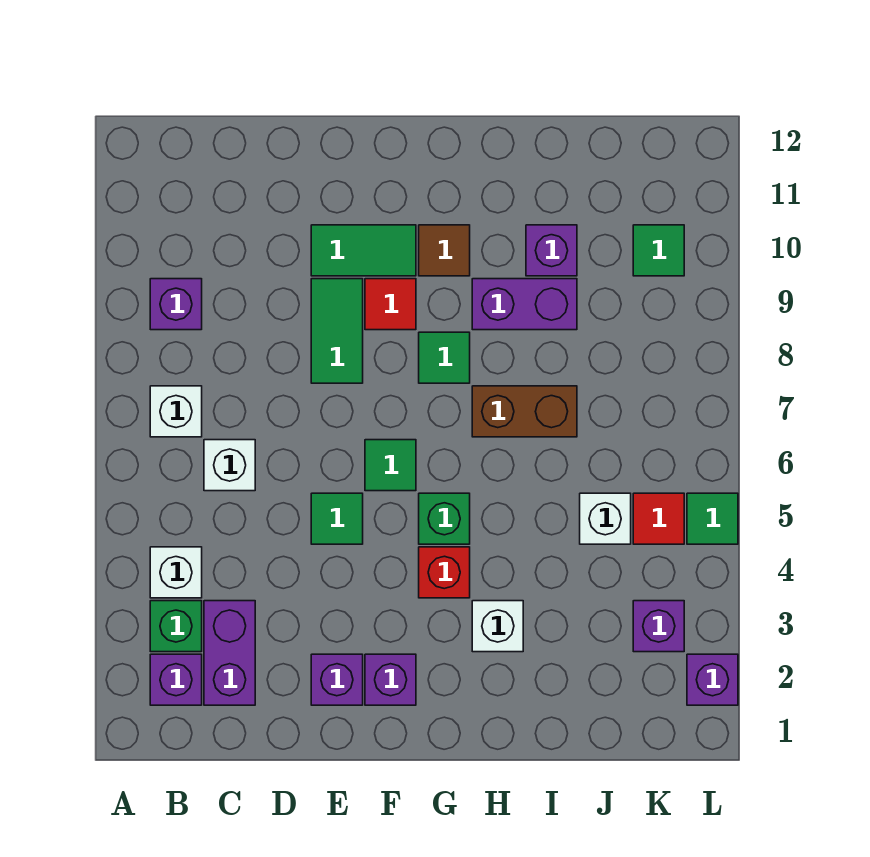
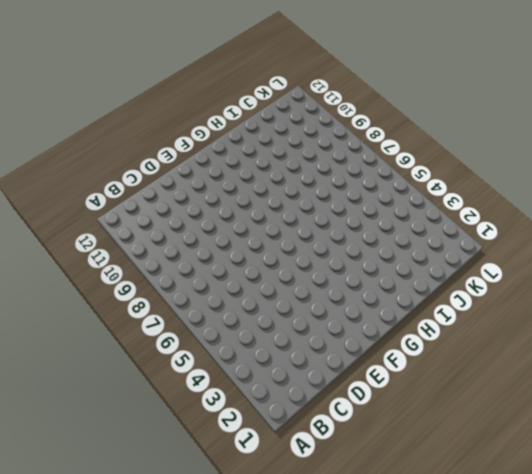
none -> purple 1x1 brick [150,654,202,705]
none -> green 1x1 brick [150,601,202,652]
none -> white 1x1 brick [150,547,202,598]

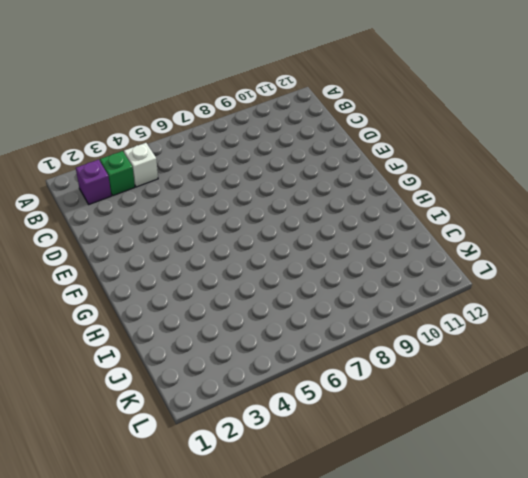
none -> white 1x1 brick [150,386,202,437]
none -> purple 1x1 brick [150,279,202,330]
none -> purple 1x2 brick [204,601,255,705]

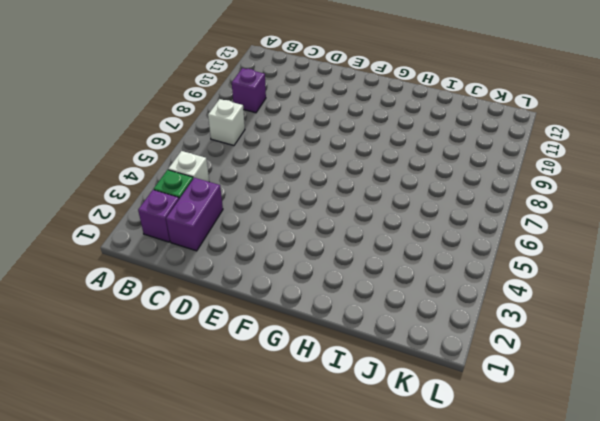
none -> white 1x1 brick [204,440,255,491]
none -> purple 1x1 brick [311,654,363,705]
none -> green 1x1 tile [311,493,363,544]

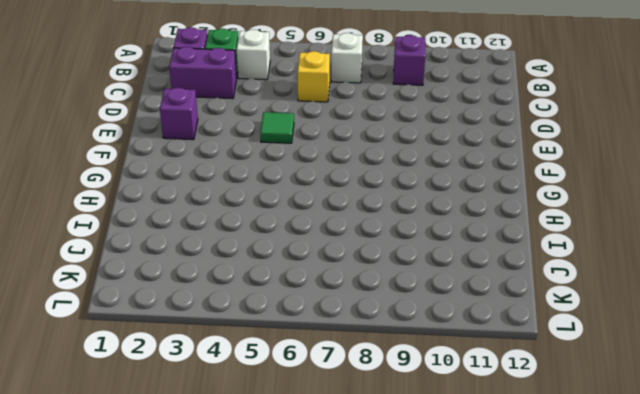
yellow 1x1 brick [297,51,330,102] -> white 1x1 brick [204,440,255,491]
none -> green 1x2 tile [311,279,363,383]
none -> green 1x2 tile [311,225,416,276]
none -> purple 1x1 brick [365,654,416,705]

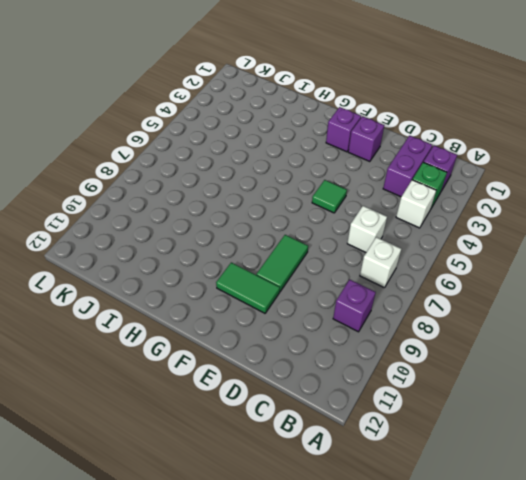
none -> green 1x1 tile [365,440,416,491]
none -> red 1x1 tile [365,279,416,330]
none -> red 1x1 brick [419,547,470,598]

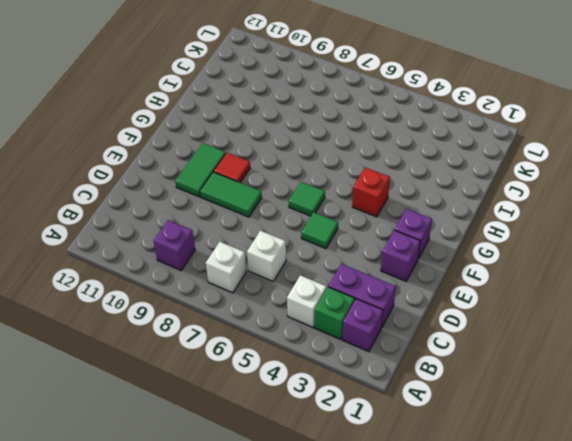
none -> green 1x1 brick [419,493,470,544]
none -> green 1x1 tile [419,332,470,383]
none -> brown 1x1 tile [419,225,470,276]

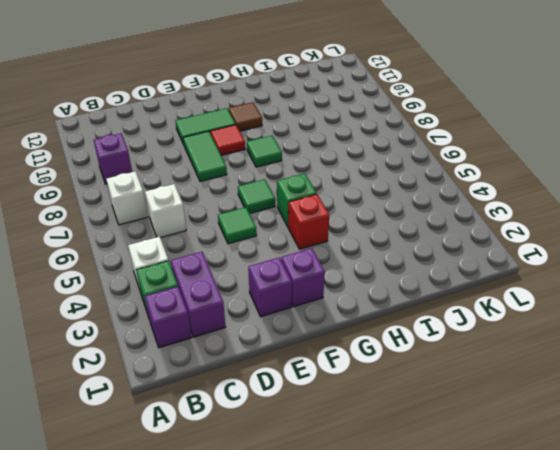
none -> white 1x1 brick [472,601,523,652]
none -> brown 1x2 brick [472,386,577,437]
none -> purple 1x2 brick [472,279,577,330]

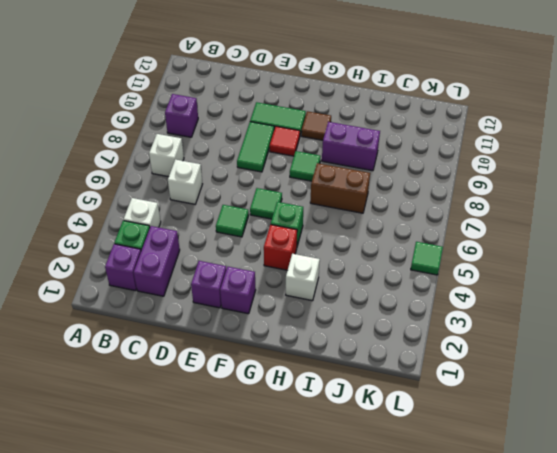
none -> purple 1x1 brick [526,225,577,276]
none -> white 1x1 brick [580,493,631,544]
none -> purple 1x1 brick [633,601,684,652]

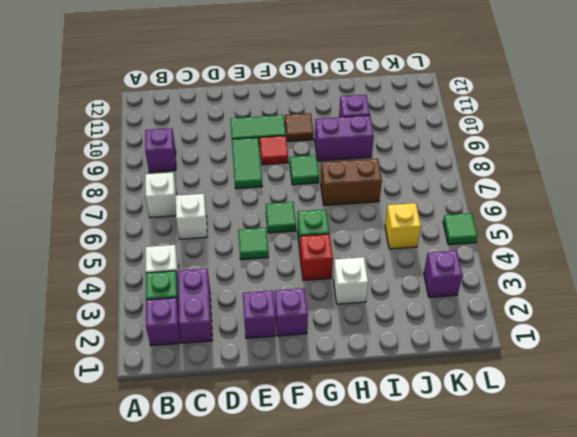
yellow 1x1 brick [385,203,421,249] -> white 1x1 brick [580,493,631,544]
none -> red 1x1 tile [633,493,684,544]
none -> green 1x1 tile [633,225,684,276]
none -> purple 1x1 brick [687,654,738,705]

